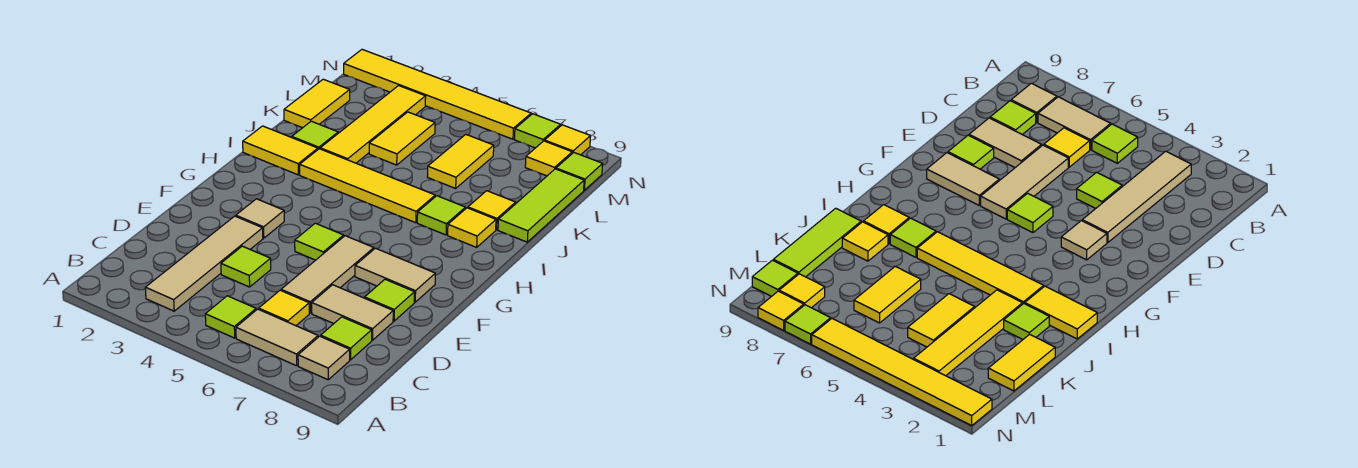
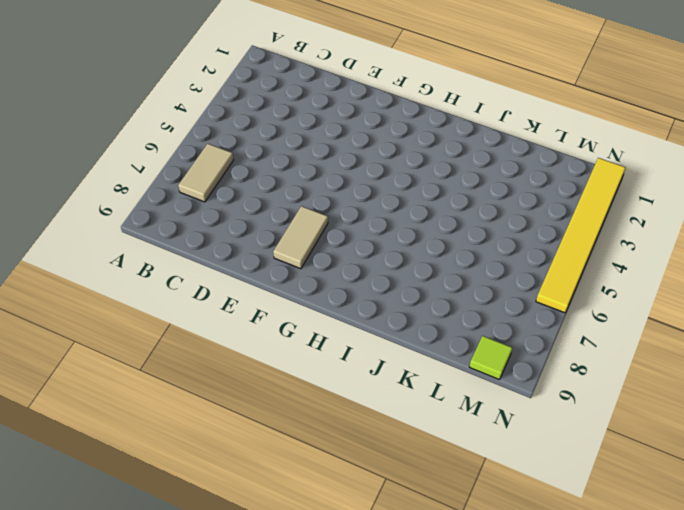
none -> tan 1x4 tile [145,216,263,311]
none -> lime 1x1 tile [205,296,256,338]
none -> tan 1x1 tile [298,336,350,380]

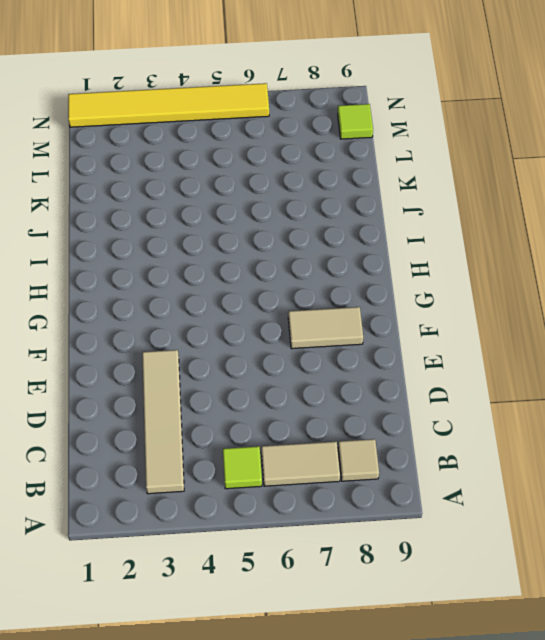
none -> yellow 1x1 tile [259,290,309,326]
none -> lime 1x1 tile [321,317,372,360]
none -> lime 1x1 tile [221,246,271,287]

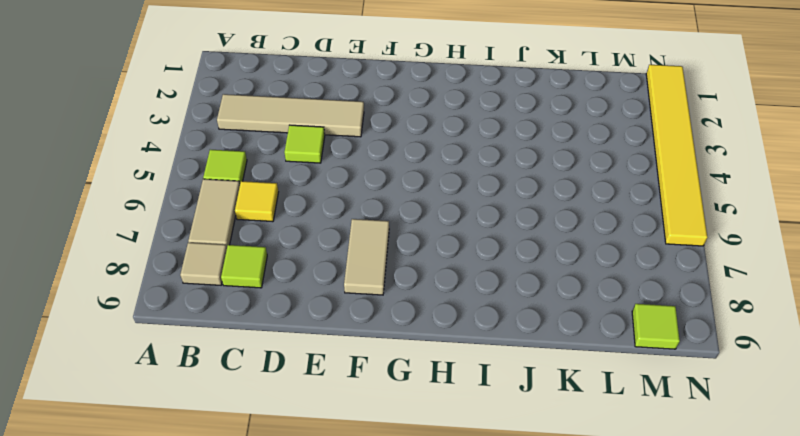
none -> tan 1x3 tile [281,236,374,313]
none -> tan 1x2 tile [312,285,393,340]
none -> lime 1x1 tile [365,279,415,321]

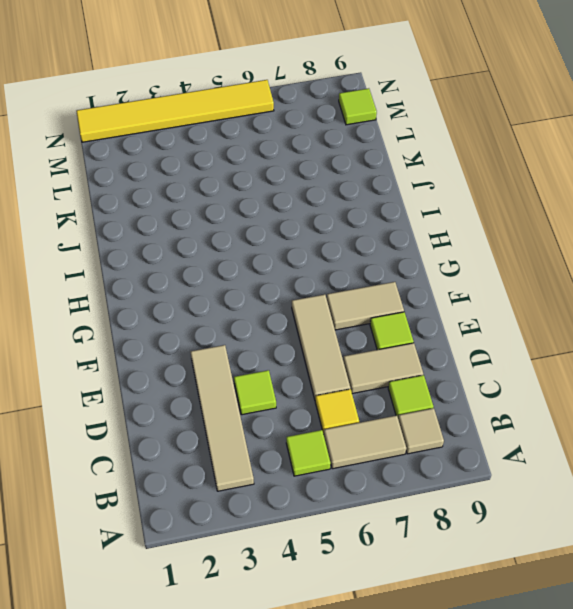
none -> tan 1x1 tile [236,199,284,238]
none -> lime 1x1 tile [295,223,344,260]
none -> yellow 1x2 tile [243,126,318,175]

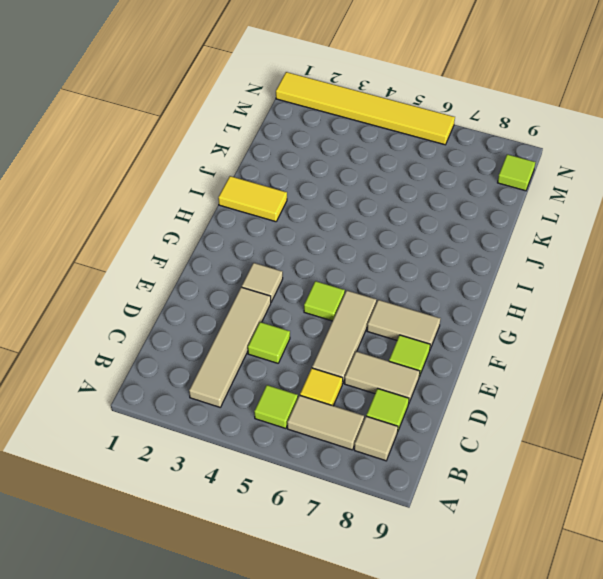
none -> yellow 1x4 tile [300,149,435,223]
none -> lime 1x1 tile [417,196,465,235]
none -> yellow 1x1 tile [448,208,496,247]

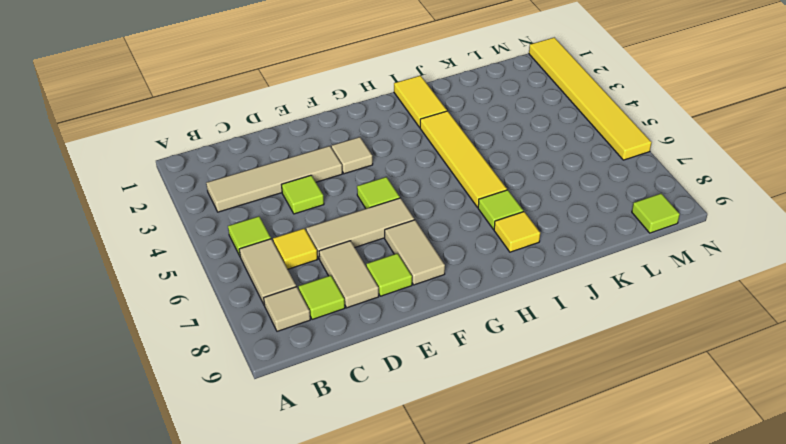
none -> lime 1x1 tile [292,121,338,149]
none -> yellow 1x4 tile [320,86,426,163]
none -> yellow 1x1 tile [468,191,516,230]

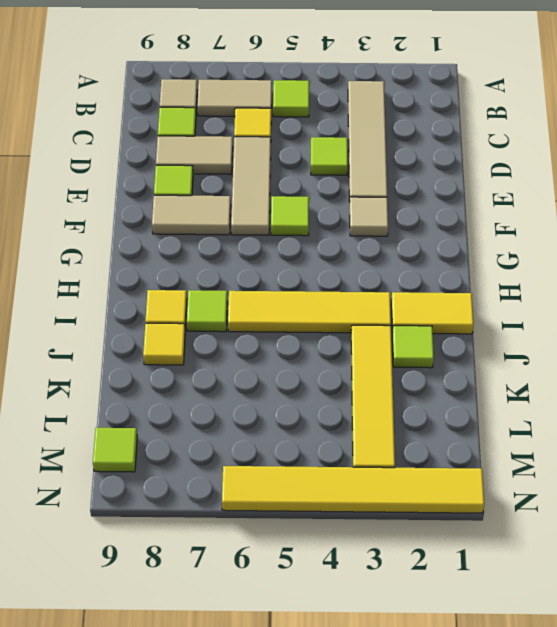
none -> lime 1x3 tile [498,169,584,242]
none -> yellow 1x2 tile [284,79,350,128]
none -> yellow 1x2 tile [369,112,435,165]

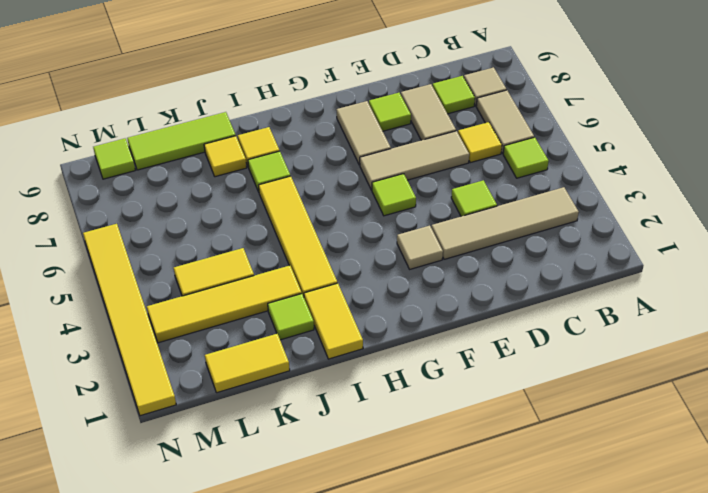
none -> yellow 1x2 tile [428,134,494,188]
none -> yellow 1x1 tile [525,141,572,176]
none -> lime 1x1 tile [514,114,561,148]

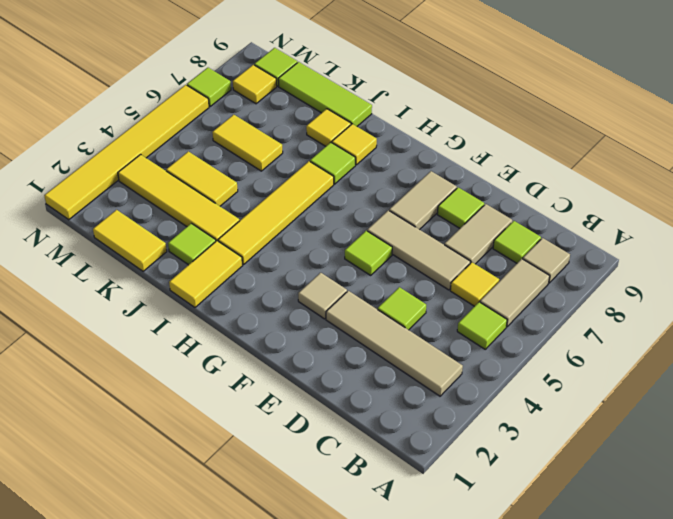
none -> yellow 1x1 tile [545,125,591,155]

